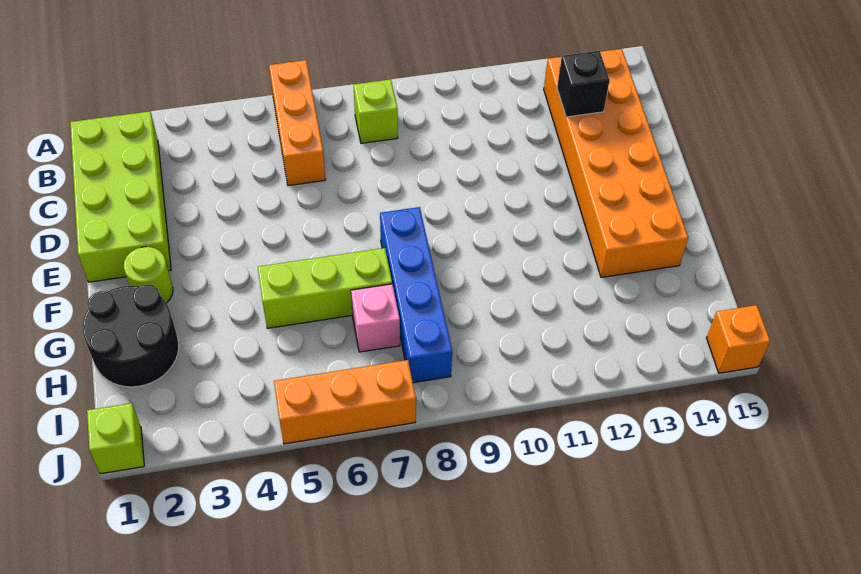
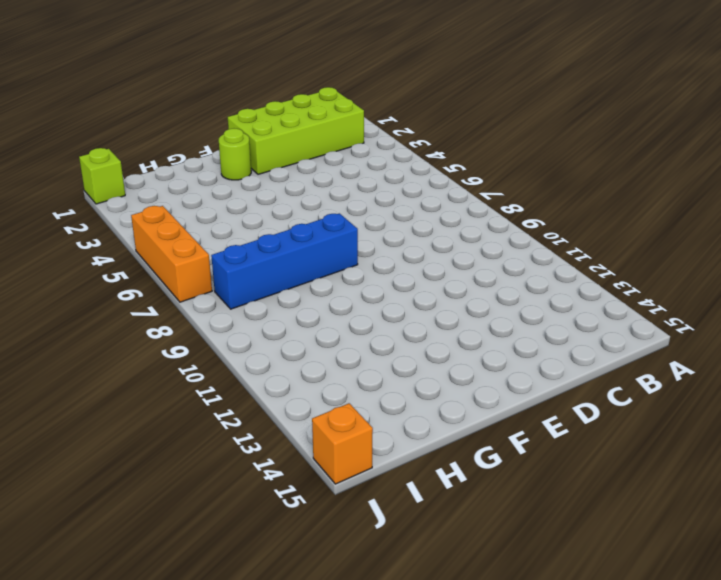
none -> orange 1x3 brick [269,60,326,186]
none -> lime 1x1 brick [354,79,398,143]
none -> orange 2x6 brick [544,49,688,278]

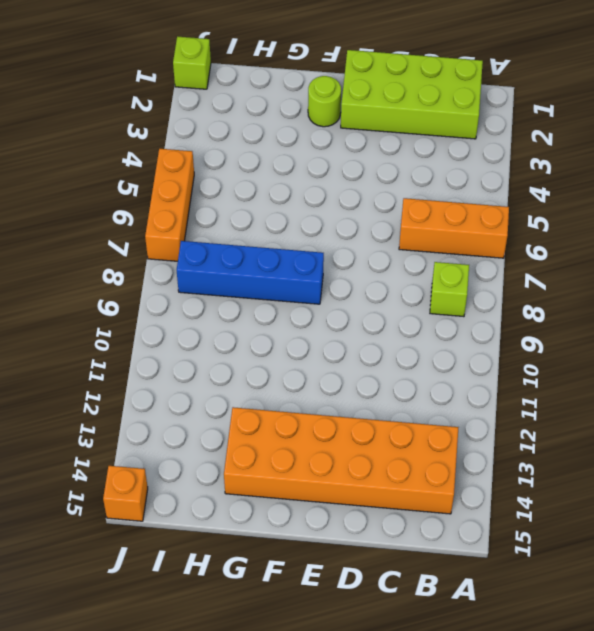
none -> black 2x2 round brick [82,284,179,387]
none -> lime 1x3 brick [258,248,392,328]
none -> pink 1x1 brick [351,284,400,352]

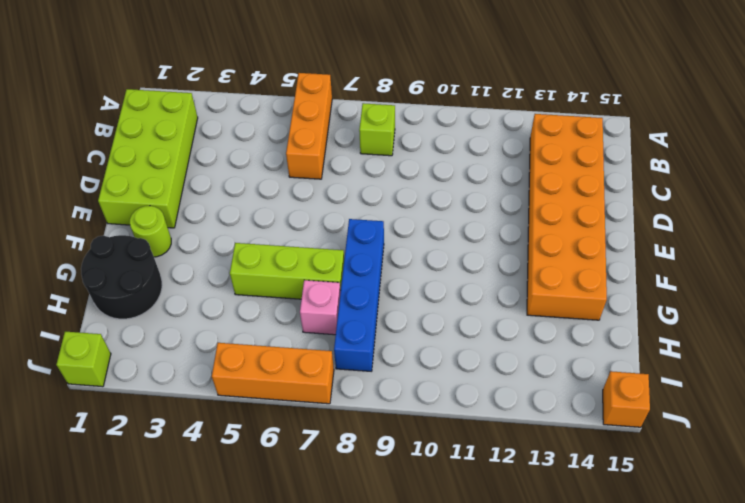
none -> black 1x1 brick [557,51,610,117]

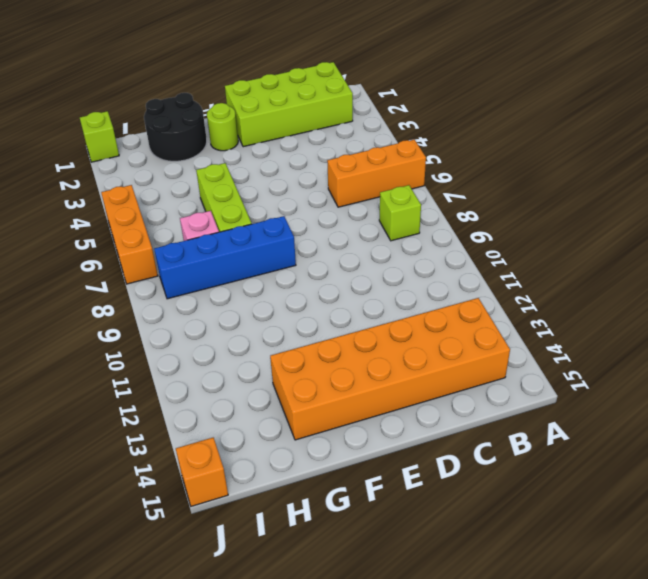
none -> black 1x1 brick [557,51,610,117]

